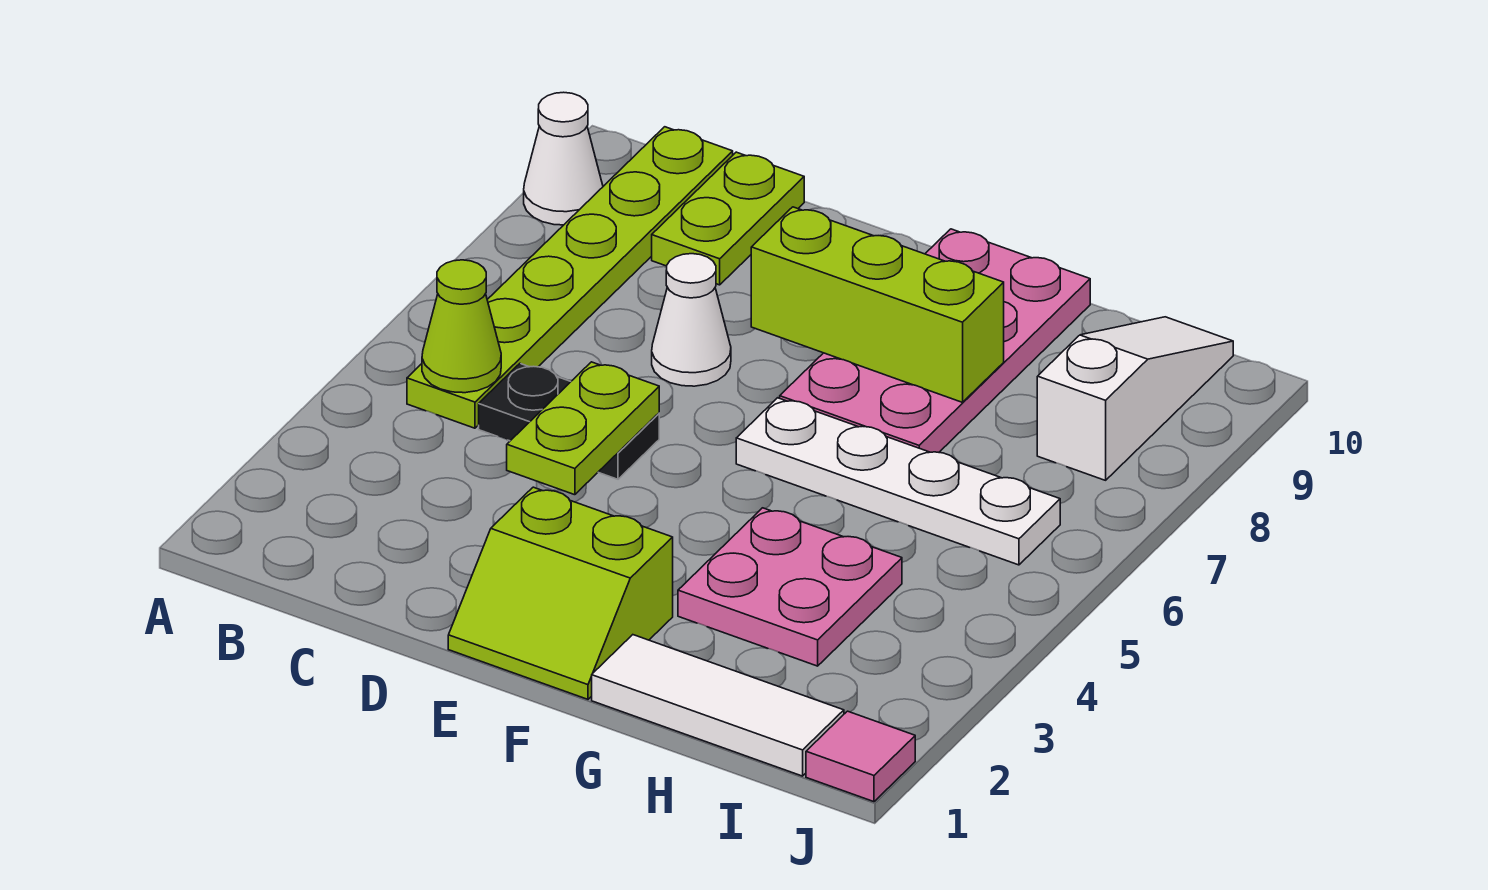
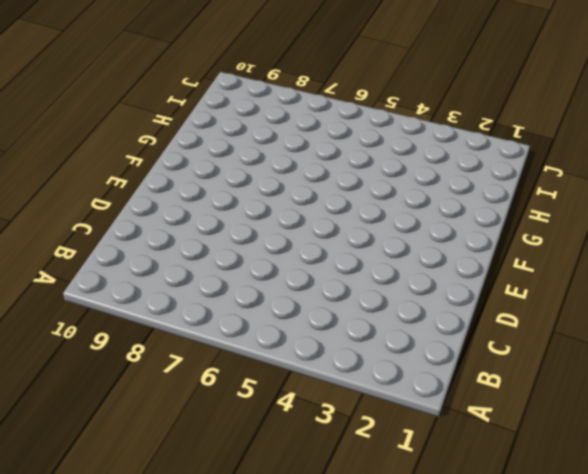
none -> white 1x1 cone [524,92,603,225]
none -> lime 1x6 plate [407,127,733,428]
none -> black 1x2 plate [479,364,659,479]

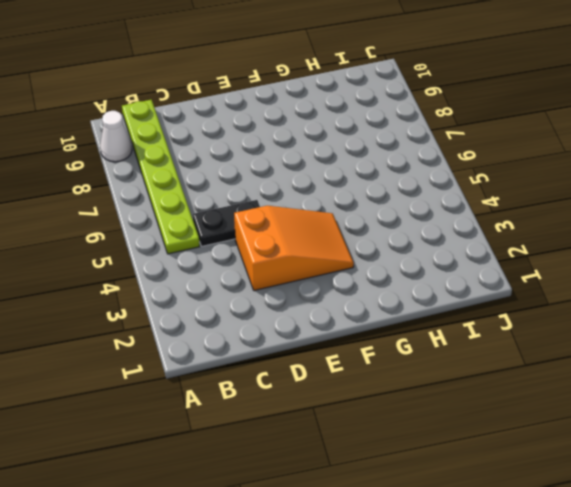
orange 2x3 slope [234,206,354,291] -> none
none -> lime 1x2 plate [652,152,804,285]
none -> white 1x1 cone [652,254,731,386]
none -> lime 2x2 slope [448,487,673,699]

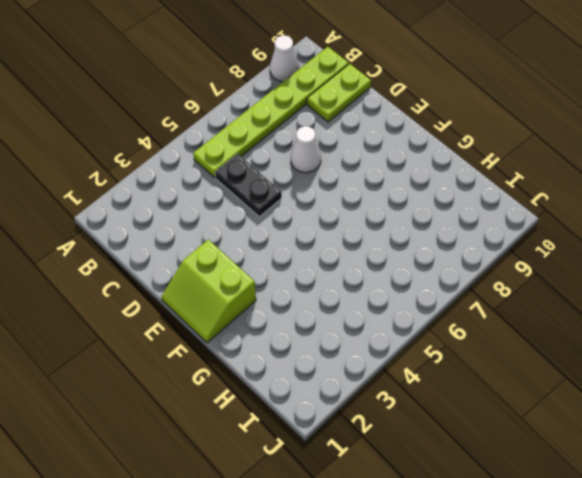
none -> white 1x4 plate [736,398,1060,565]
none -> pink 2x4 plate [780,229,1090,452]
none -> white 1x3 tile [592,635,844,776]

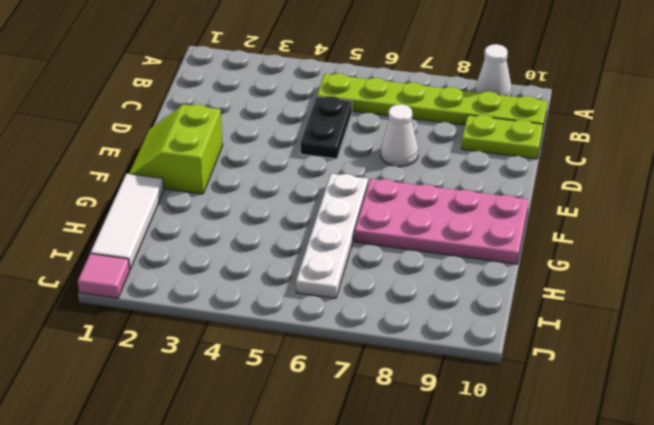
none -> pink 2x2 plate [678,508,902,666]
none -> white 1x3 slope [1037,317,1233,480]
none -> lime 1x1 cone [422,260,501,393]

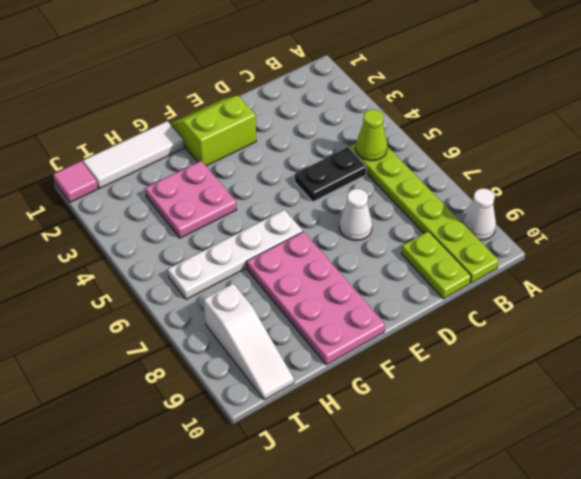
none -> lime 1x2 plate [507,362,659,495]
none -> lime 1x3 brick [751,207,1004,402]

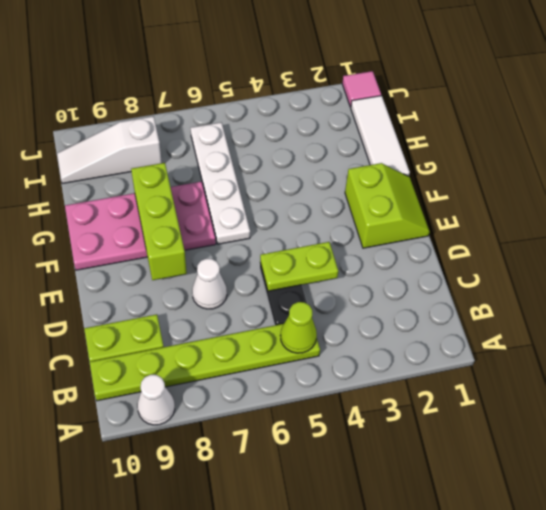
none -> pink 2x2 plate [678,508,902,666]

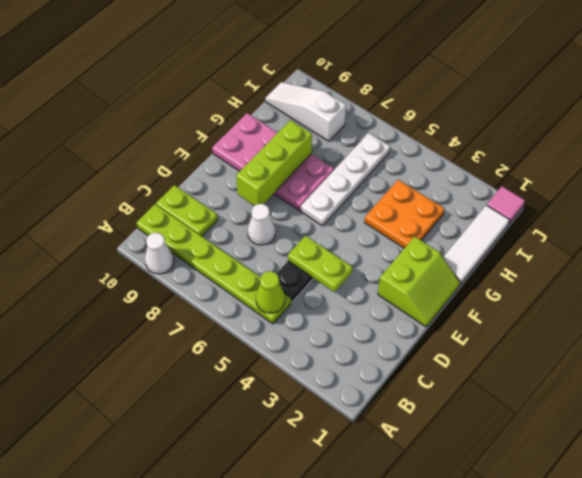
orange 2x2 plate [365,180,444,248] -> pink 2x2 plate [678,508,902,666]

